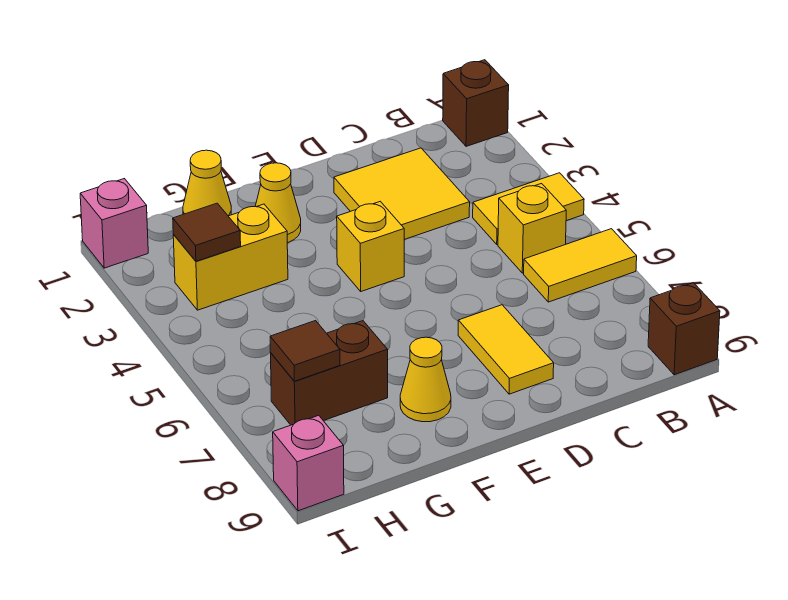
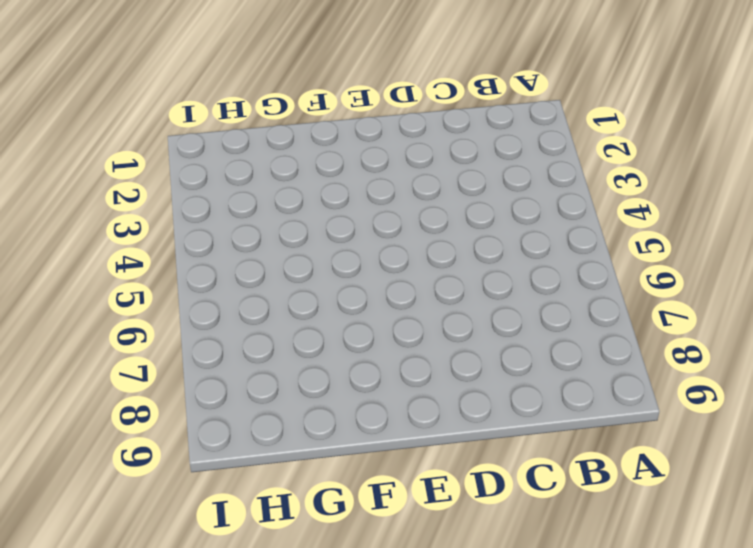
none -> brown 1x1 brick [443,60,509,146]
none -> yellow 1x2 tile [473,173,584,244]
none -> yellow 1x2 tile [524,229,637,302]

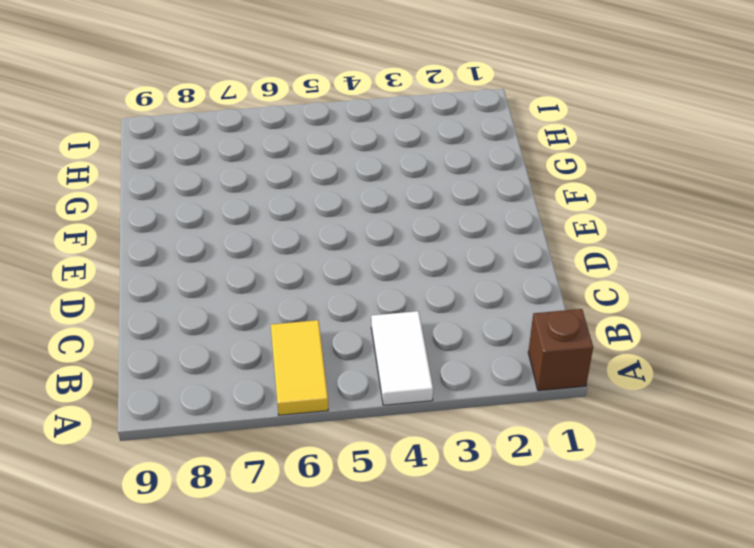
white 1x2 tile [371,311,433,405] -> yellow 1x2 tile [473,173,584,244]
none -> brown 1x1 brick [648,283,720,375]
none -> yellow 1x1 brick [498,184,566,273]
none -> yellow 2x2 tile [334,148,470,240]

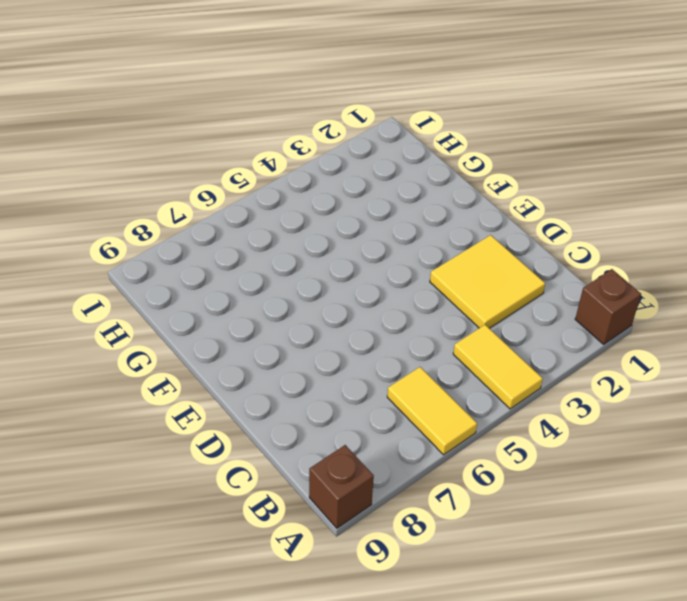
none -> yellow 1x1 brick [498,184,566,273]
none -> yellow 1x2 tile [458,305,554,394]
none -> yellow 1x1 brick [337,201,404,291]

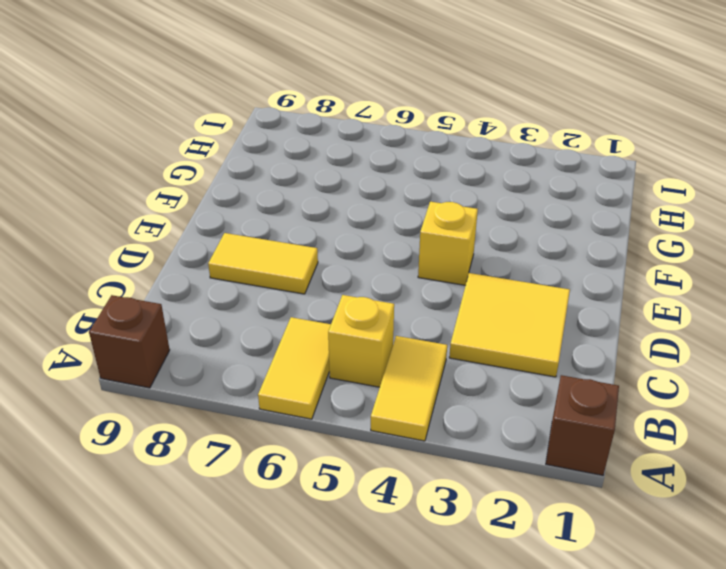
none -> yellow 1x1 cone [255,163,301,243]
none -> yellow 1x1 cone [400,337,451,422]
none -> yellow 1x1 cone [183,150,231,216]

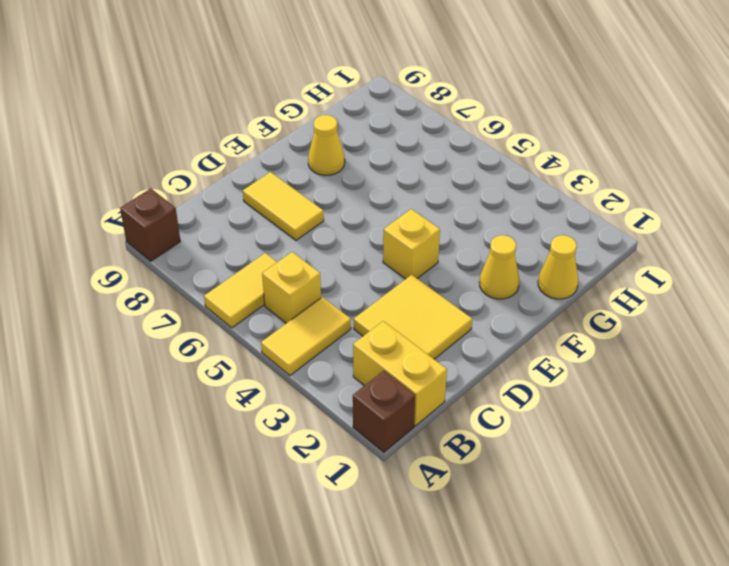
yellow 1x2 brick [353,321,447,426] -> yellow 1x2 brick turned to [173,204,288,310]
none -> brown 1x2 brick [271,321,388,425]
none -> pink 1x1 brick [80,179,148,268]
none -> pink 1x1 brick [273,415,344,511]

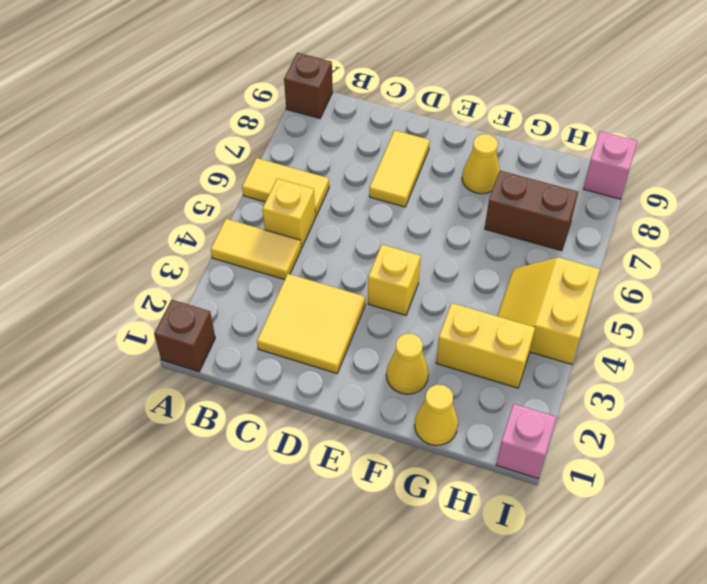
yellow 2x2 slope [498,258,600,364] -> none
none -> brown 1x1 tile [173,203,241,261]
none -> brown 1x1 tile [270,321,340,381]

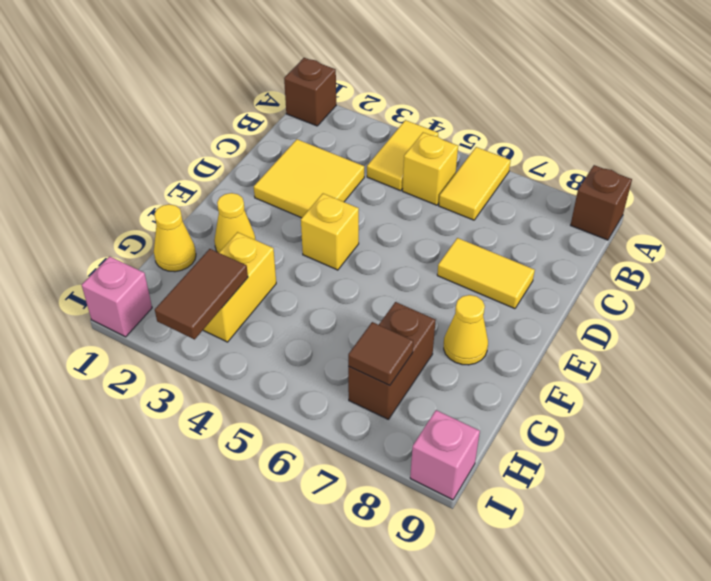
brown 1x2 tile [155,249,248,339] -> brown 1x1 tile [173,203,241,261]

